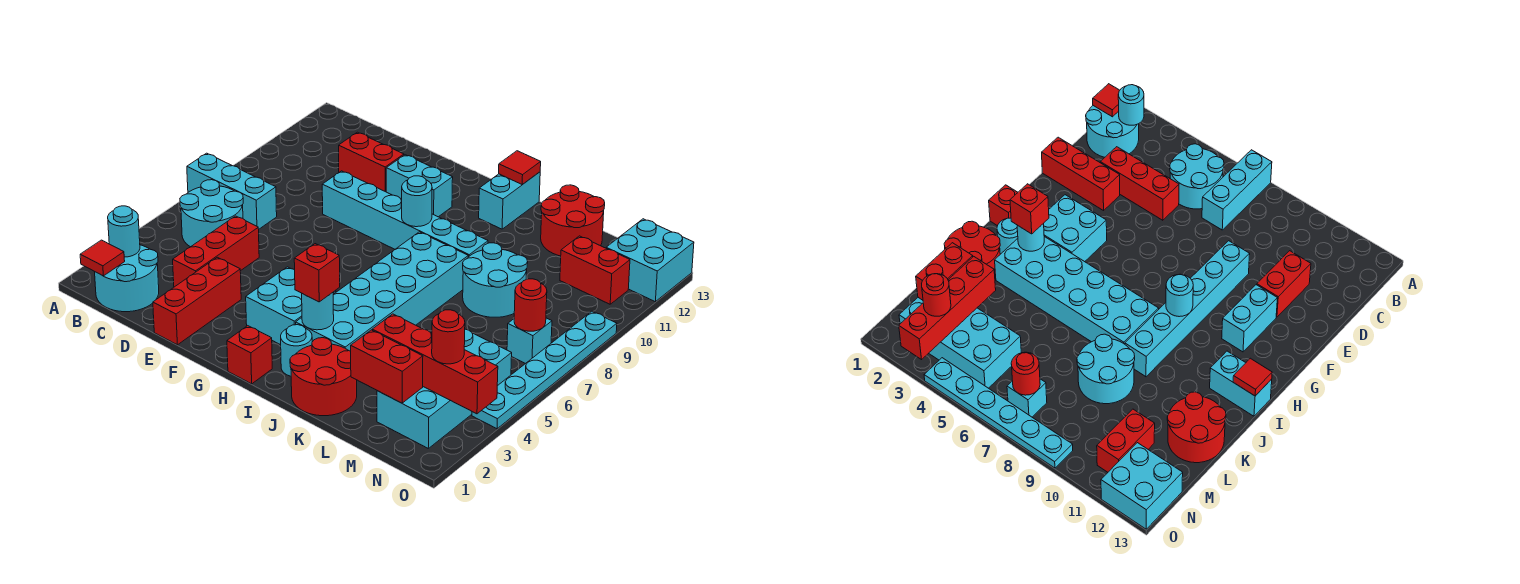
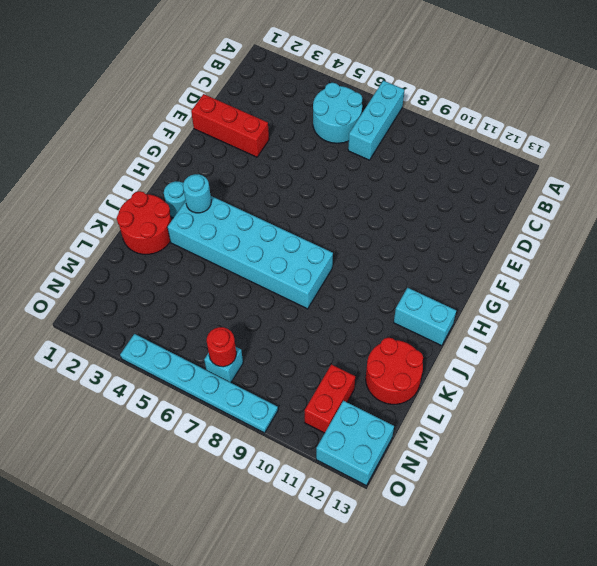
none -> cyan 2x2 round brick [95,245,159,312]
none -> red 1x3 brick [173,216,259,287]
none -> red 1x2 brick [339,132,404,192]
none -> cyan 1x6 brick [322,171,488,257]

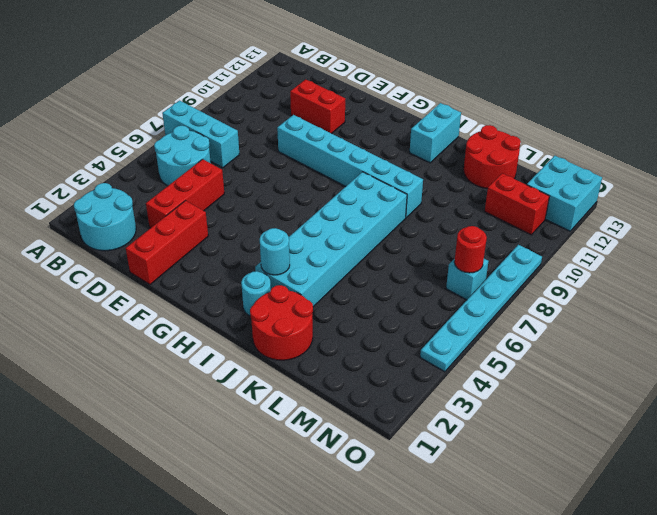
none -> cyan 1x2 brick [386,155,453,217]
none -> cyan 2x2 brick [246,267,336,345]
none -> red 1x1 brick [227,326,272,384]
none -> cyan 2x2 round brick [463,243,528,317]

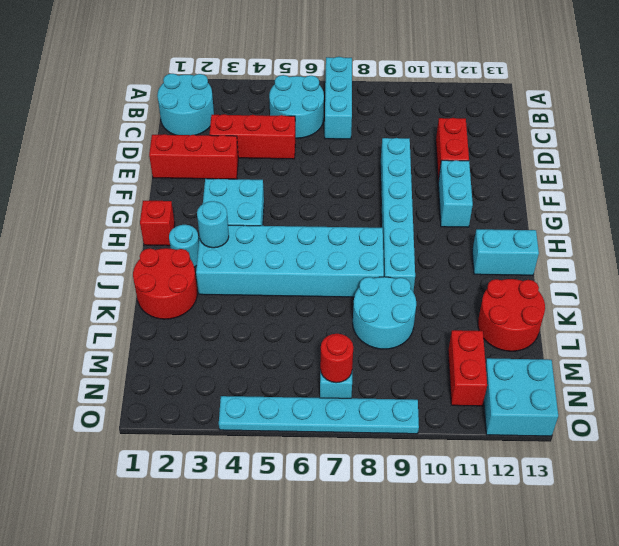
none -> cyan 2x4 brick [377,329,512,448]
none -> red 1x1 tile [80,240,125,276]
none -> cyan 1x1 round brick [108,206,140,257]
none -> cyan 1x1 round brick [402,176,432,227]

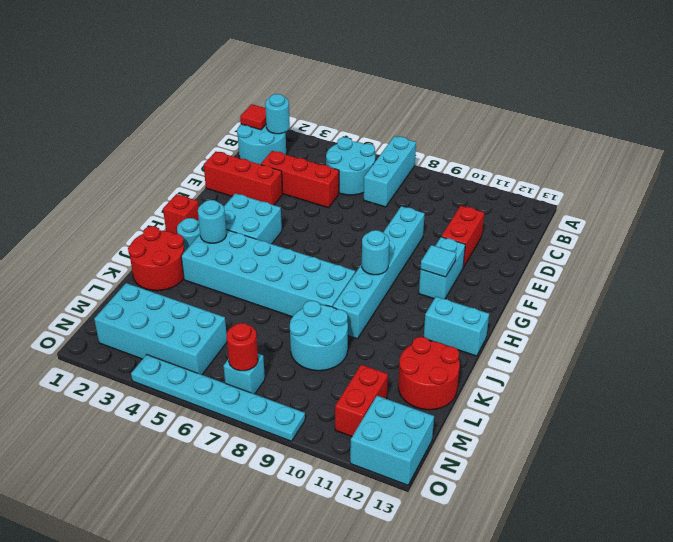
cyan 1x1 tile [421,245,456,277] -> none
none -> red 1x1 tile [499,151,541,185]
none -> red 1x2 brick [351,330,423,403]
none -> red 1x4 brick [372,314,498,414]
none -> red 1x1 brick [294,244,340,302]

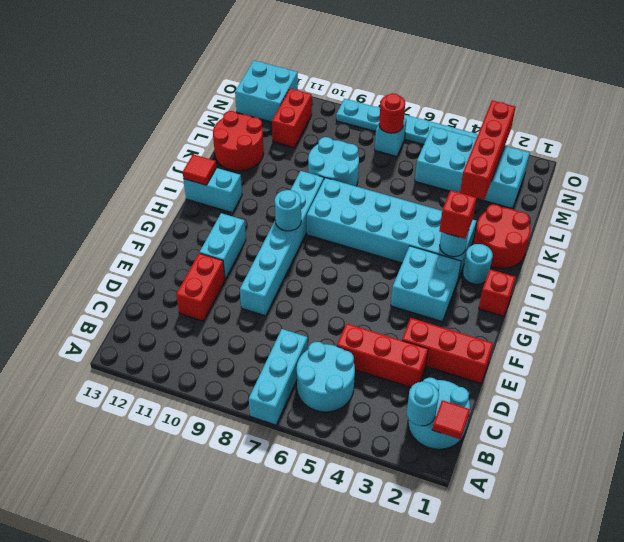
none -> red 1x2 brick [351,330,423,403]
none -> red 1x1 round brick [432,310,465,364]

